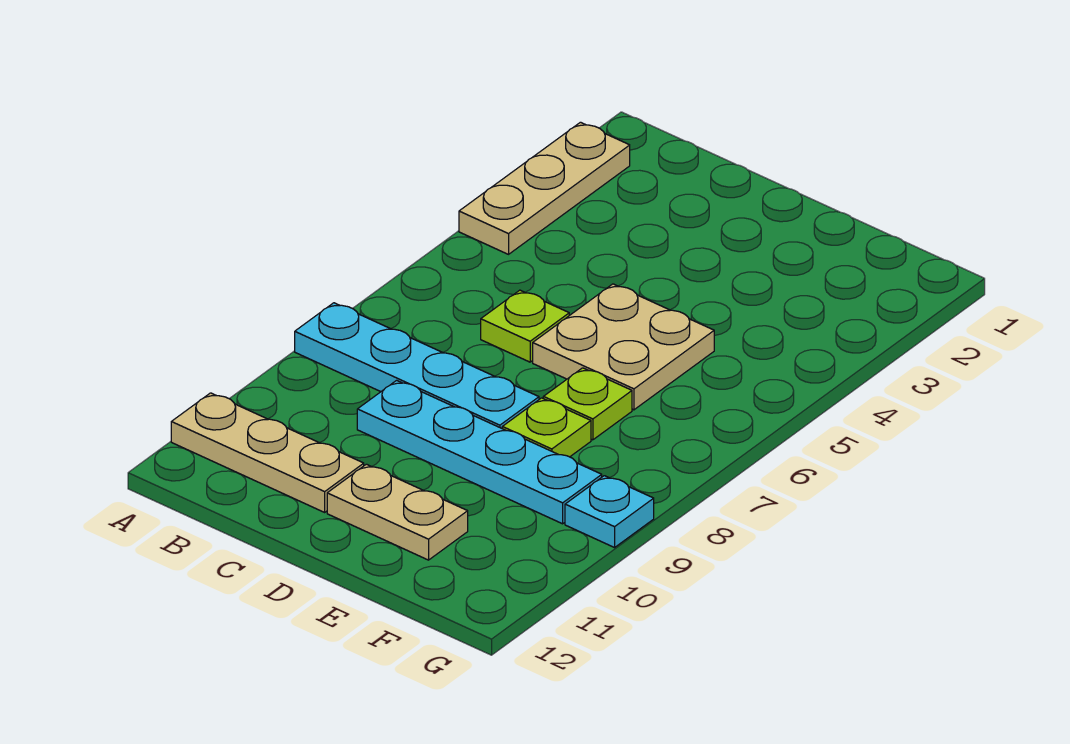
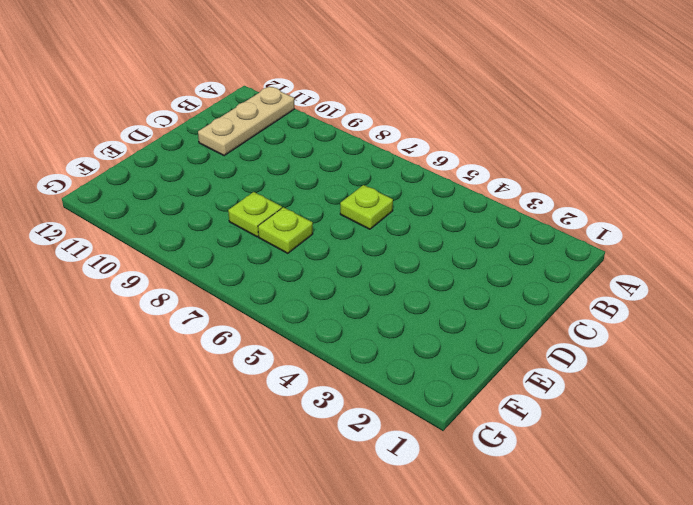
none -> tan 1x3 plate [459,122,630,254]
none -> cyan 1x4 plate [295,303,539,428]

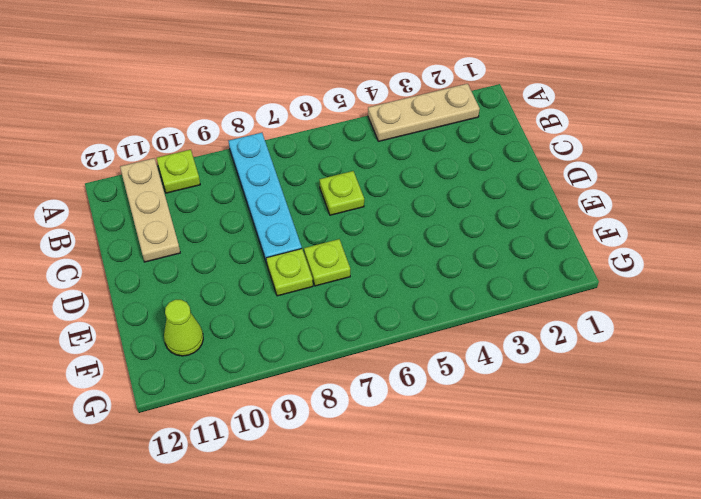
lime 1x1 plate [157,150,200,193] -> none
lime 1x1 cone [164,300,203,356] -> none
none -> cyan 1x4 plate [357,380,602,524]
none -> tan 2x2 plate [533,284,714,410]

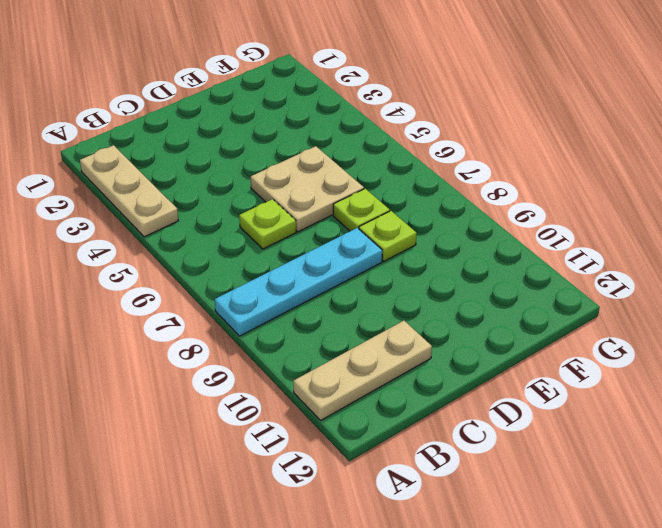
none -> cyan 1x4 plate [357,380,602,524]
none -> tan 1x2 plate [327,464,468,560]

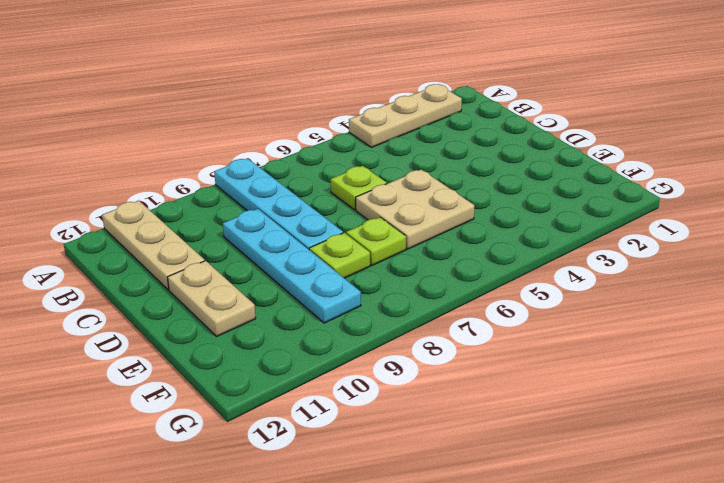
none -> cyan 1x1 plate [565,476,654,548]

